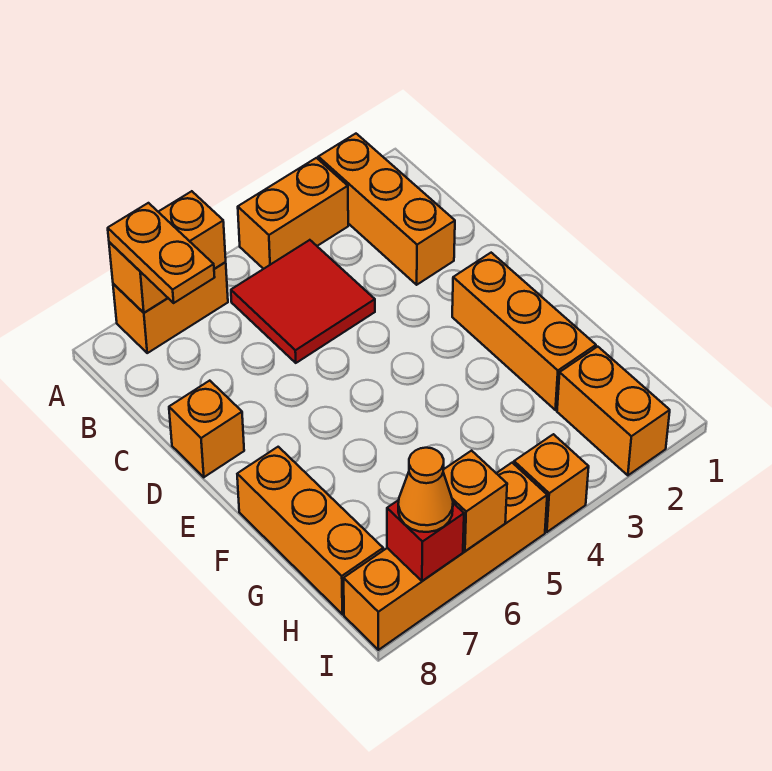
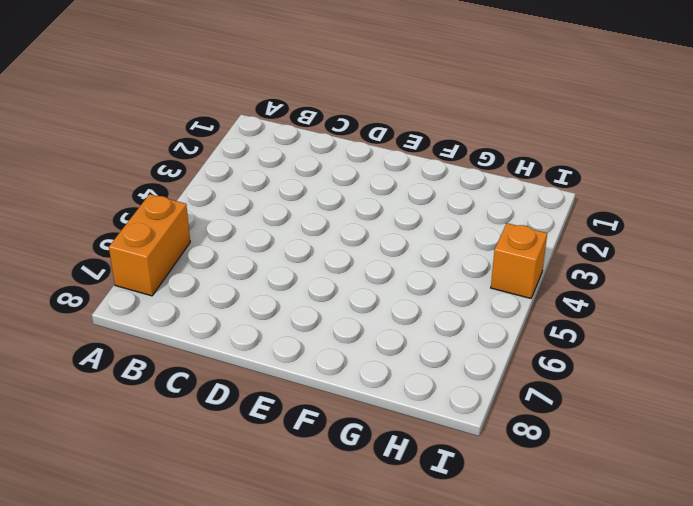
none -> orange 1x3 brick [318,134,455,285]
none -> orange 1x2 brick [238,158,348,269]
none -> red 2x2 tile [231,240,375,363]

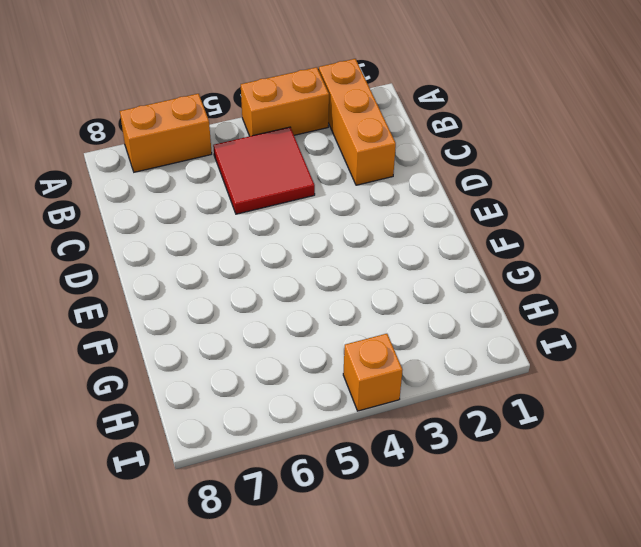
none -> orange 1x1 brick [169,381,244,477]
none -> orange 1x3 brick [452,253,596,410]
none -> orange 1x3 brick [237,447,383,614]

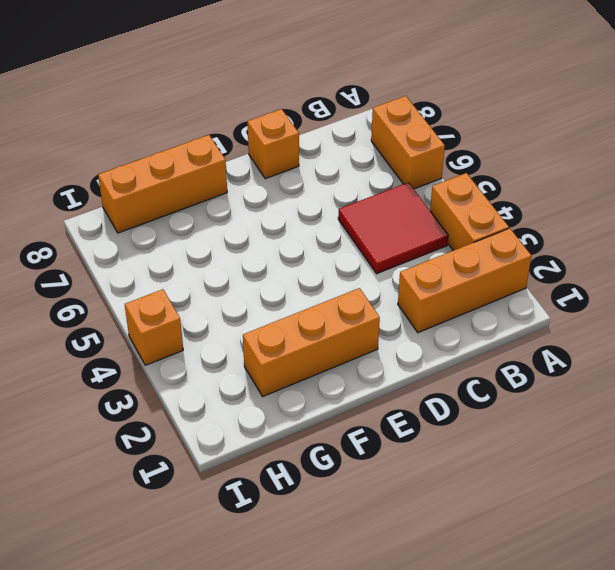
none -> orange 1x2 brick [557,347,670,475]
none -> orange 1x4 brick [344,463,547,650]
none -> orange 1x2 brick [109,191,226,313]

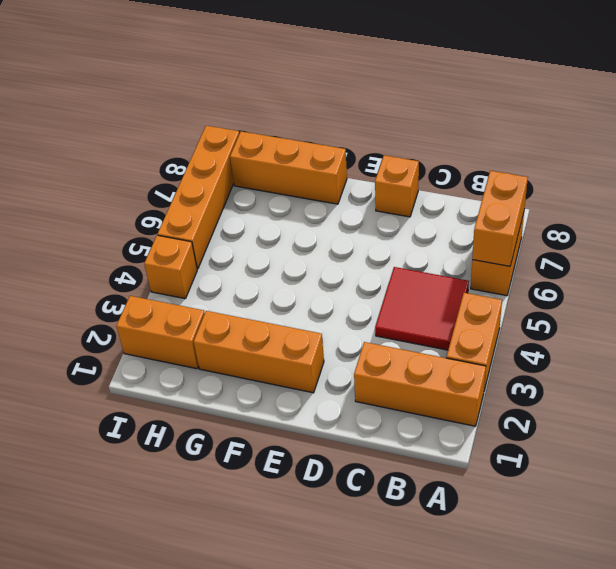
none -> orange 1x1 brick [443,451,507,551]
none -> red 1x1 brick [387,500,464,581]
none -> orange 1x2 plate [108,203,215,303]

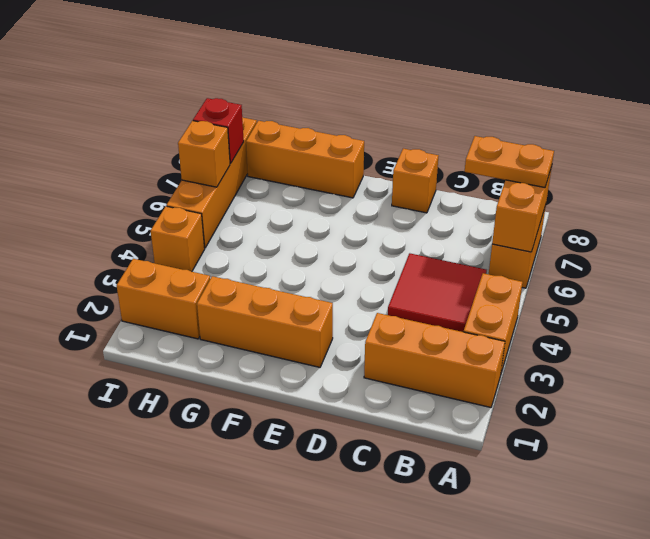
none -> orange 1x1 cone [398,448,453,532]

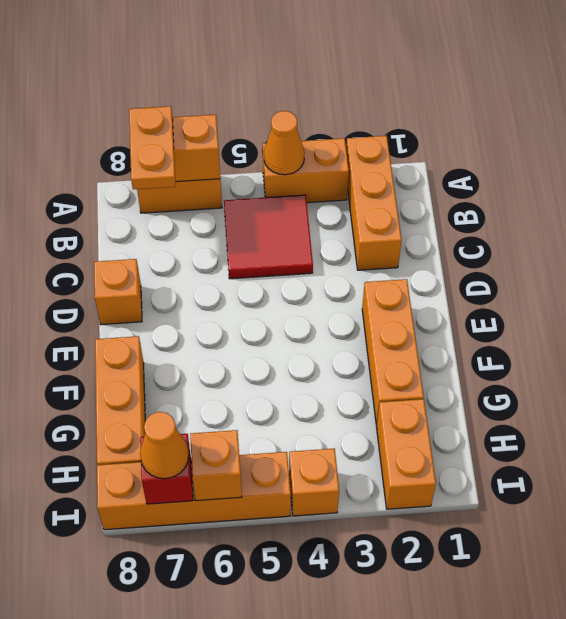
orange 1x1 cone [264,111,305,175] -> none

